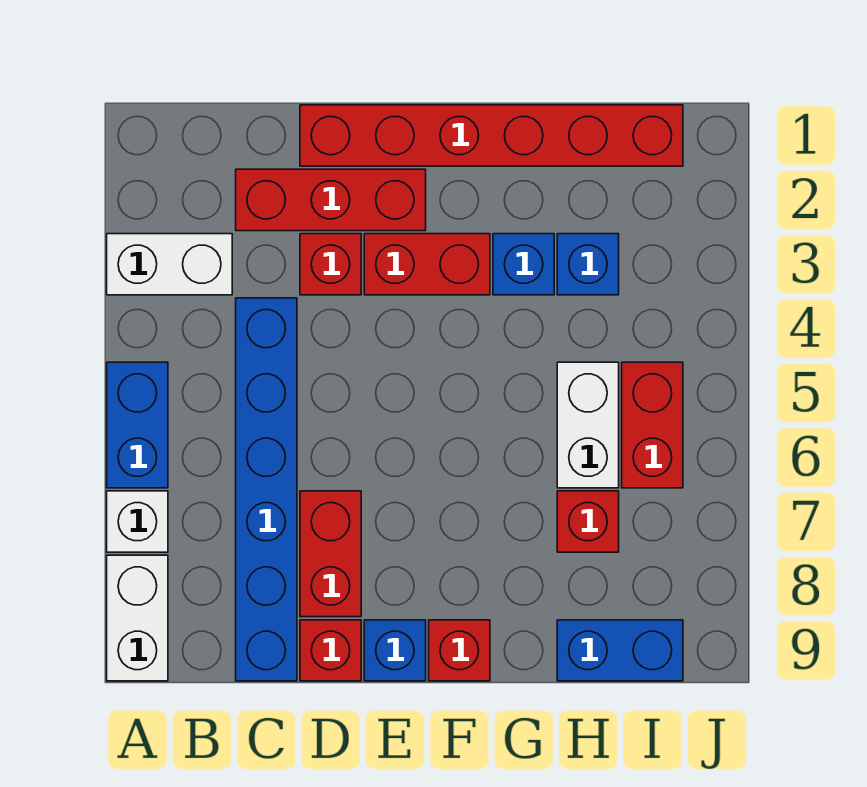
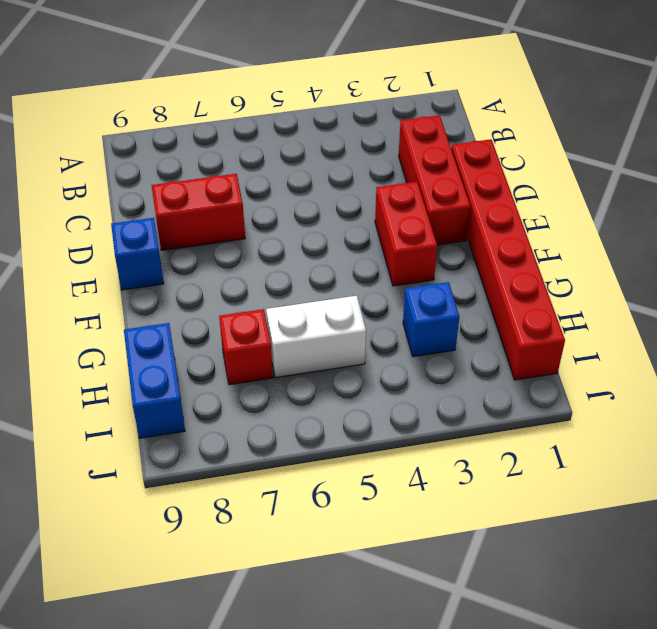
none -> white 1x2 brick [107,234,232,295]
none -> blue 1x2 brick [107,362,168,488]
none -> white 1x1 brick [107,491,168,552]

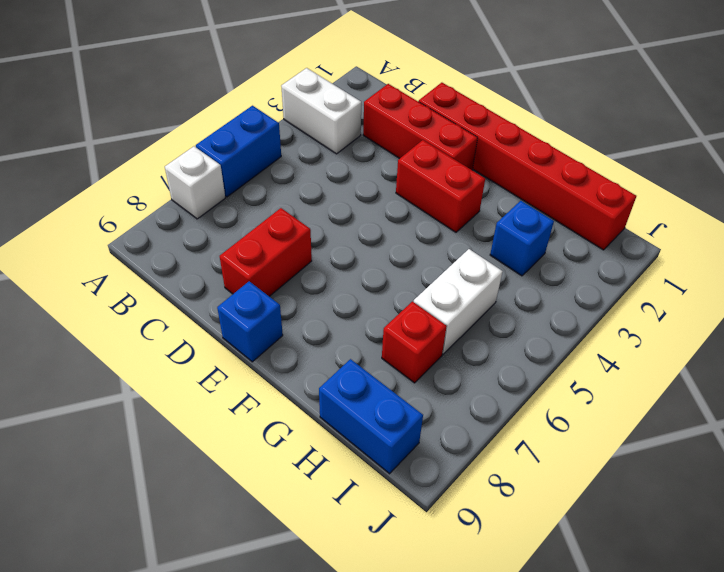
none -> white 1x2 brick [107,555,168,681]
none -> blue 1x6 brick [236,298,297,681]
none -> red 1x1 brick [300,234,361,295]

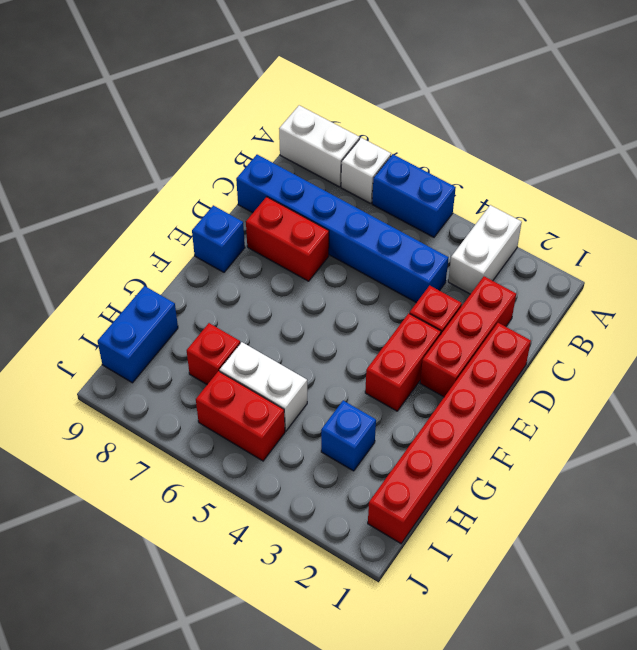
none -> red 1x1 brick [300,620,361,681]
none -> red 1x1 brick [429,620,490,681]
none -> blue 1x1 brick [493,234,554,295]

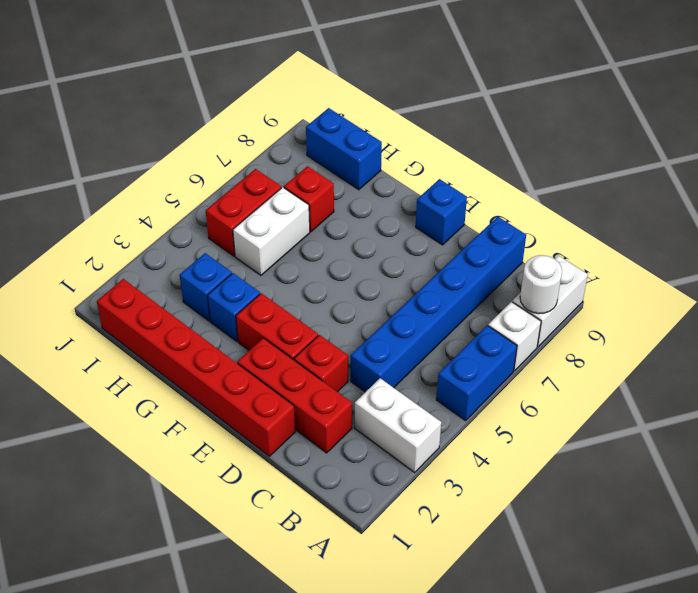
white 1x1 round brick [520,255,562,314] -> none
none -> red 1x2 brick [300,491,361,617]
none -> red 1x1 brick [300,620,361,681]
none -> red 1x1 brick [429,620,490,681]

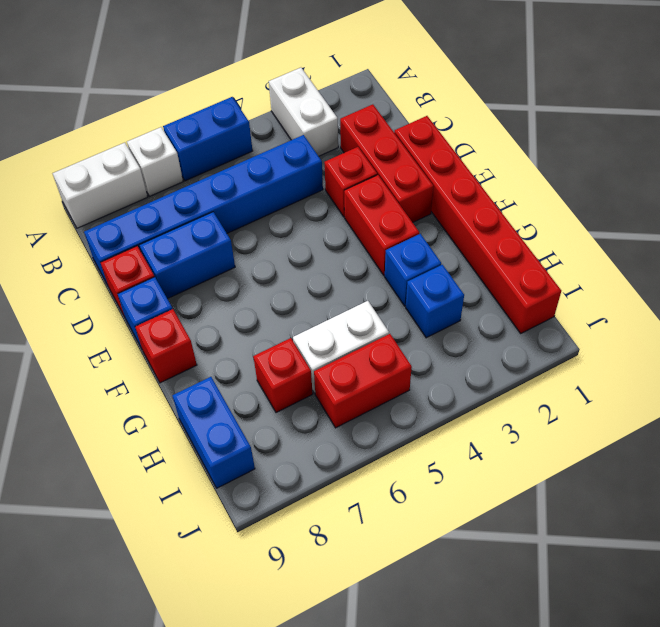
blue 1x2 brick [139,212,235,299] -> red 1x2 brick [300,491,361,617]

